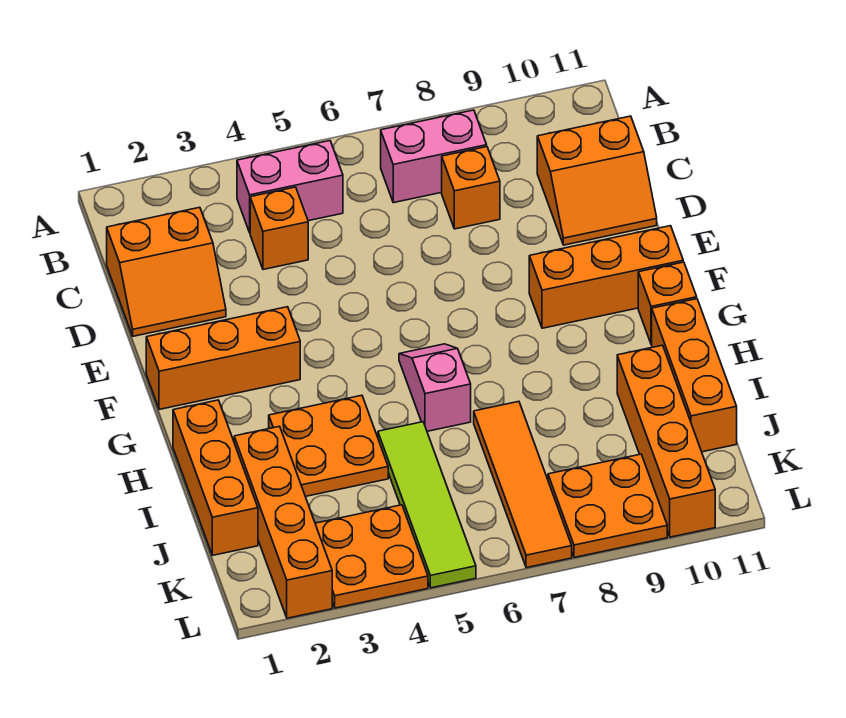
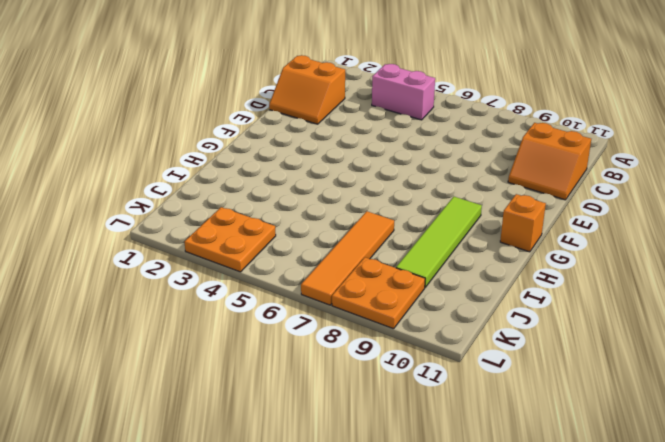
lime 1x4 tile [396,197,482,287] -> lime 1x4 tile moved to [378,422,476,588]
none -> pink 1x2 brick [381,110,487,203]
none -> orange 1x1 brick [250,187,308,270]
none -> orange 1x1 brick [442,147,500,229]

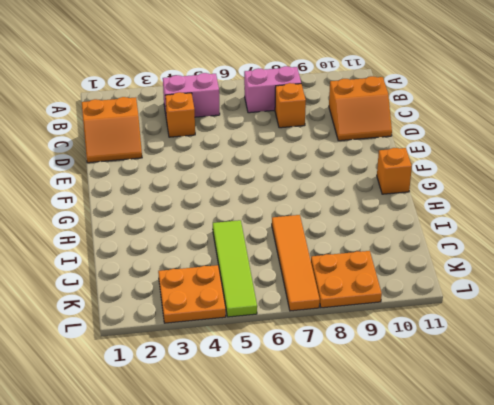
none -> orange 1x3 brick [146,307,300,409]
none -> orange 1x3 brick [529,226,683,328]
none -> pink 1x2 slope [399,344,471,431]

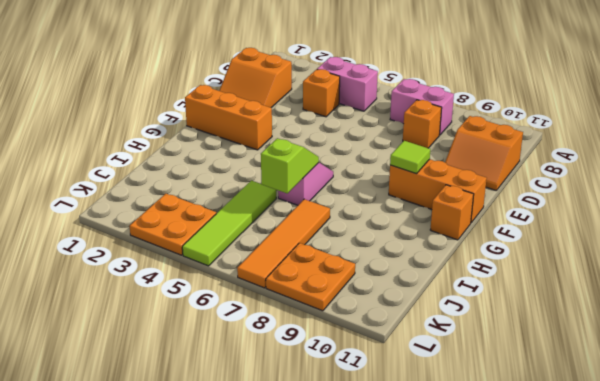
lime 1x1 tile [390,141,430,174] -> none
lime 1x2 slope [261,138,319,193] -> none
none -> orange 1x3 brick [173,400,258,555]
none -> orange 2x2 plate [269,395,388,497]
none -> orange 1x3 brick [652,299,737,452]

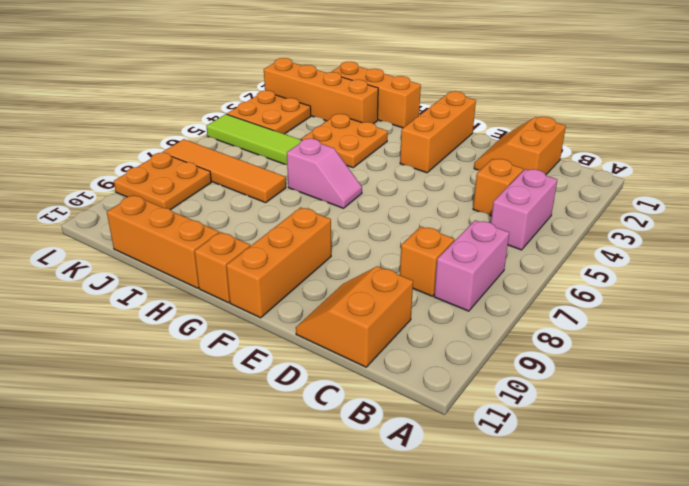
none -> orange 1x4 brick [617,345,715,537]

